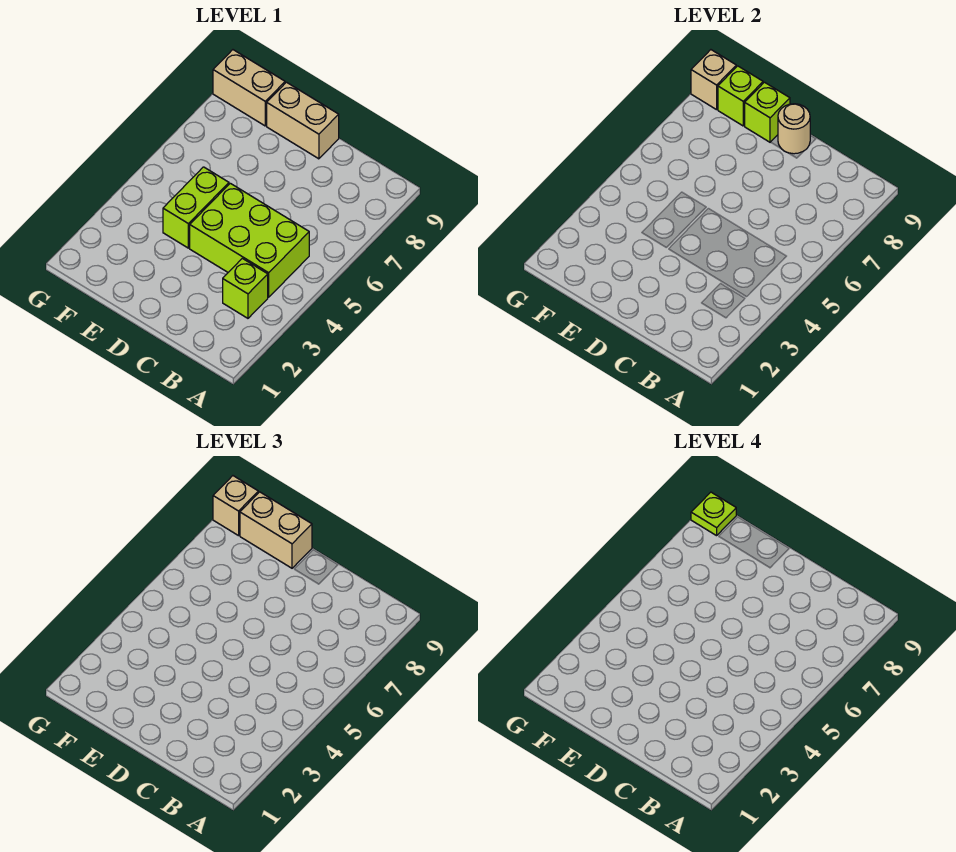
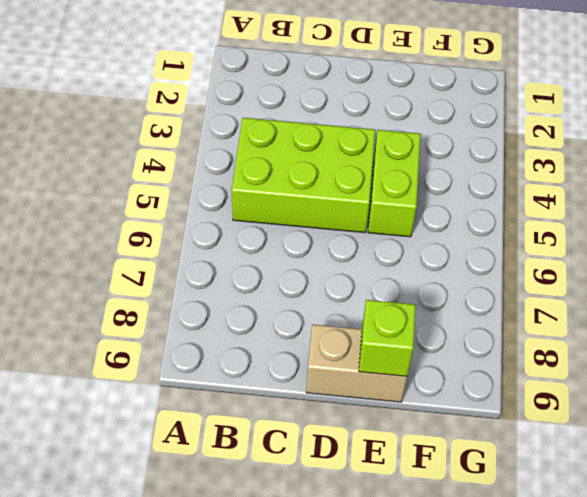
none -> lime 1x1 brick [223,258,268,318]
none -> tan 1x2 brick [213,50,285,126]
none -> tan 1x1 round brick [778,104,810,154]

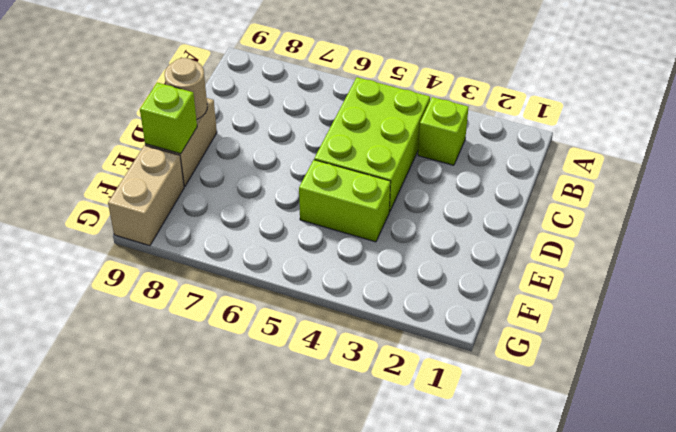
none -> lime 1x1 brick [718,66,763,126]
none -> tan 1x1 brick [691,50,736,110]
none -> tan 1x2 brick [240,492,312,568]

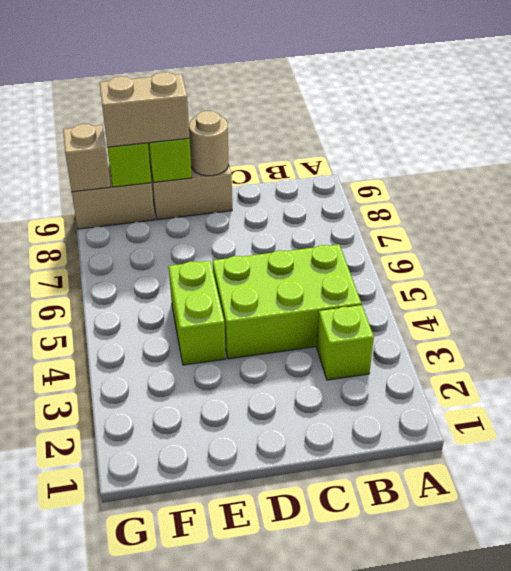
none -> tan 1x1 brick [213,476,258,536]
none -> lime 1x1 plate [691,492,736,536]

